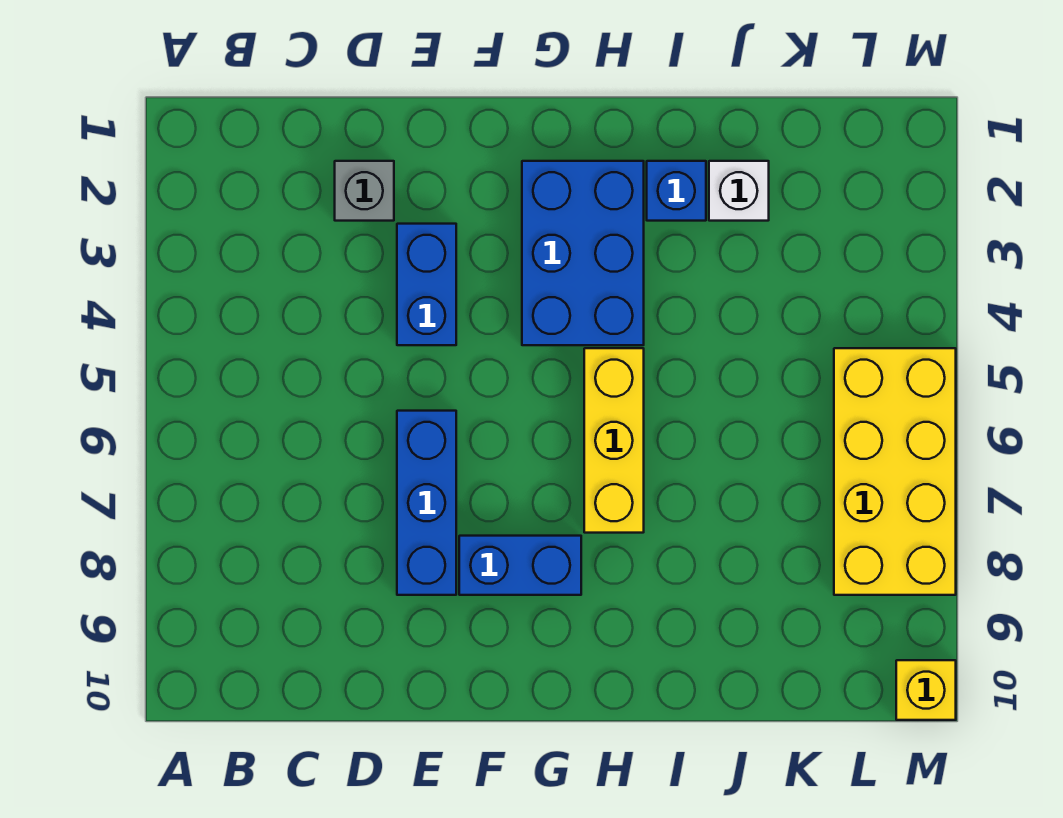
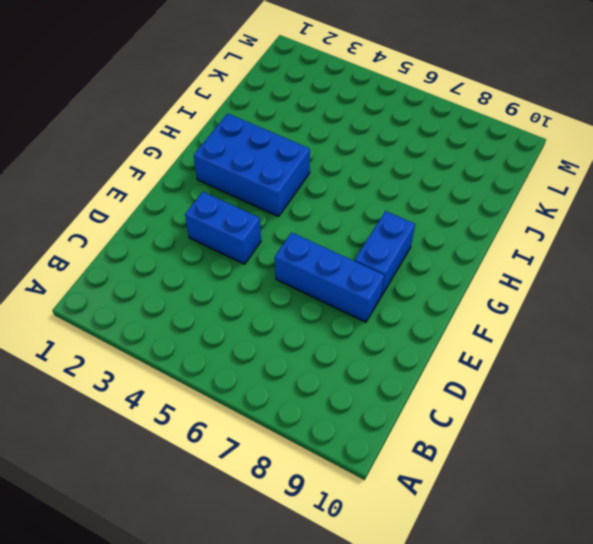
none -> grey 1x1 brick [335,161,394,221]
none -> yellow 1x3 brick [584,348,644,533]

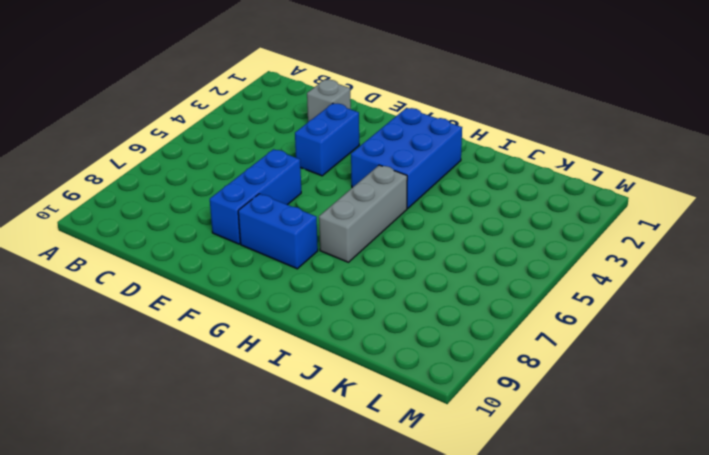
grey 1x3 brick [319,165,407,262] -> yellow 1x3 brick [584,348,644,533]
none -> blue 1x1 brick [647,161,706,221]
none -> white 1x1 brick [709,161,769,221]

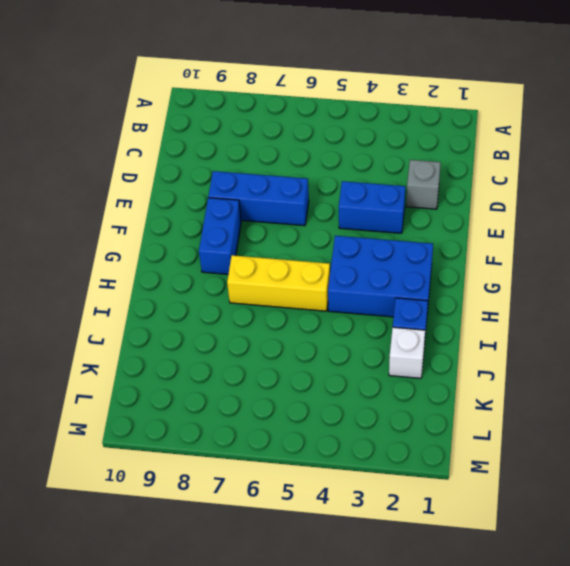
none -> yellow 2x4 brick [834,348,956,595]
none -> yellow 1x1 brick [896,660,956,720]

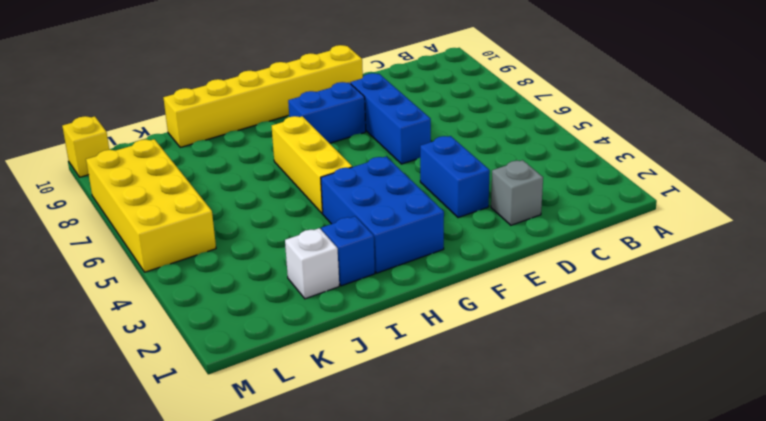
yellow 1x6 brick [163,45,363,147] -> none

